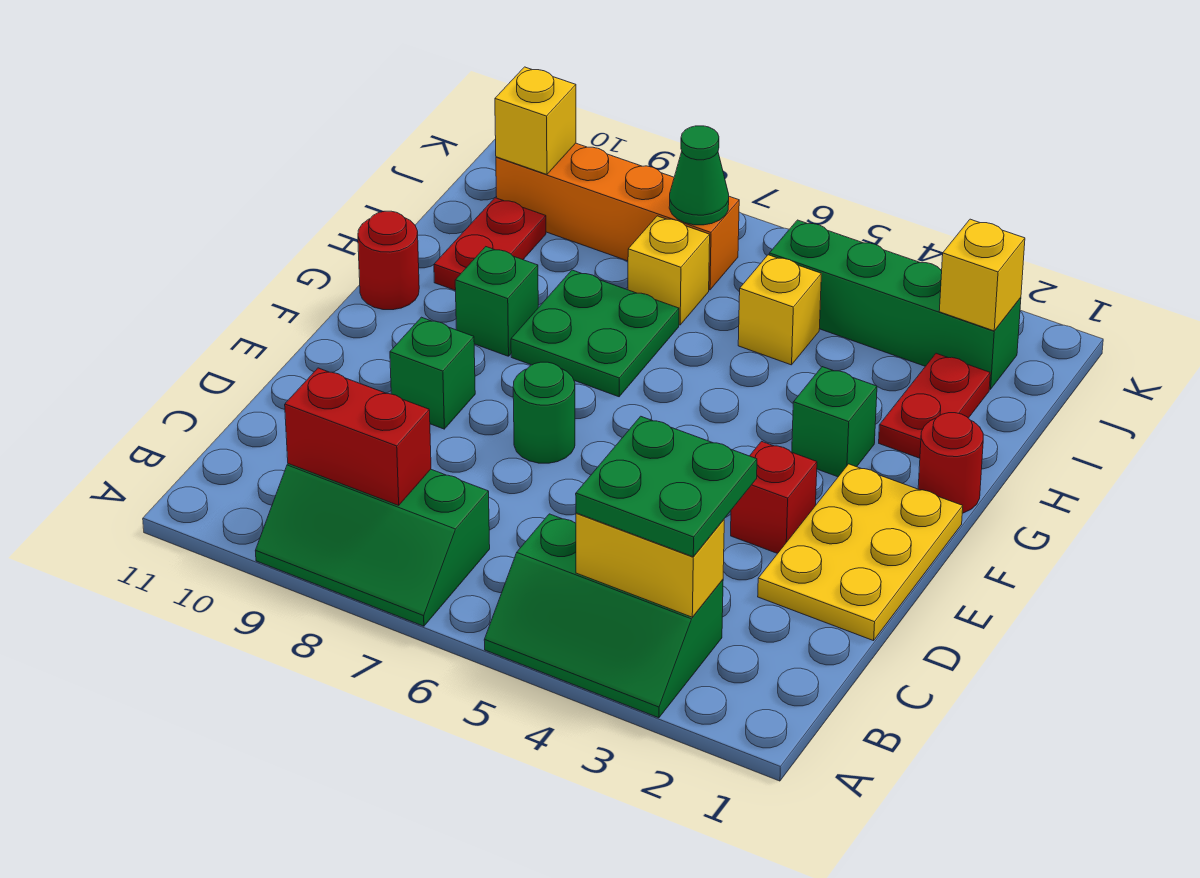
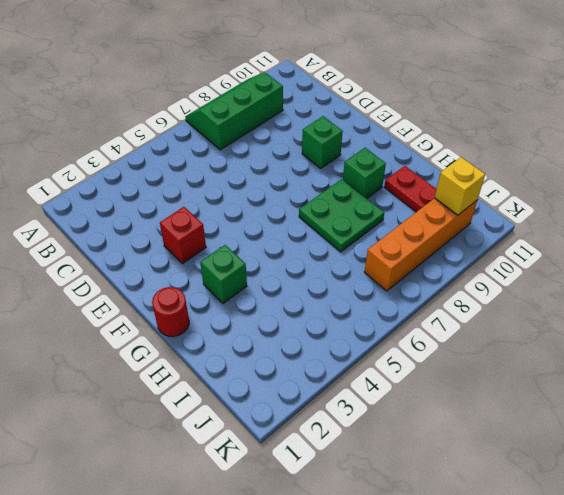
none -> green 2x3 slope [484,514,723,718]
none -> yellow 2x3 plate [758,464,963,641]
none -> green 1x1 round brick [513,362,575,463]

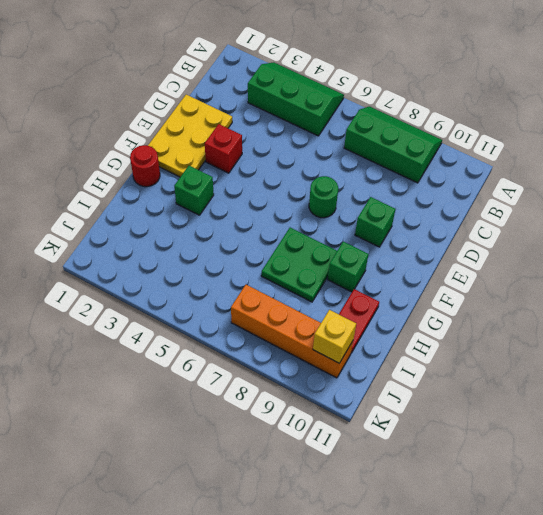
none -> red 1x1 round brick [358,211,419,310]
none -> red 1x2 plate [879,353,990,458]
none -> yellow 1x1 brick [738,255,821,365]

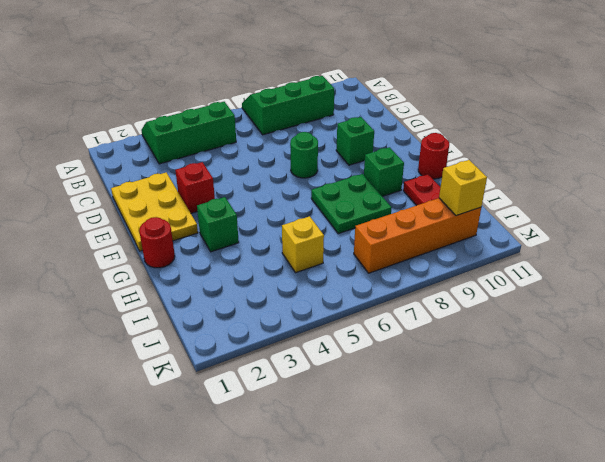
none -> red 1x2 plate [879,353,990,458]
none -> yellow 1x1 brick [628,216,710,325]
none -> green 1x4 brick [769,220,1021,389]

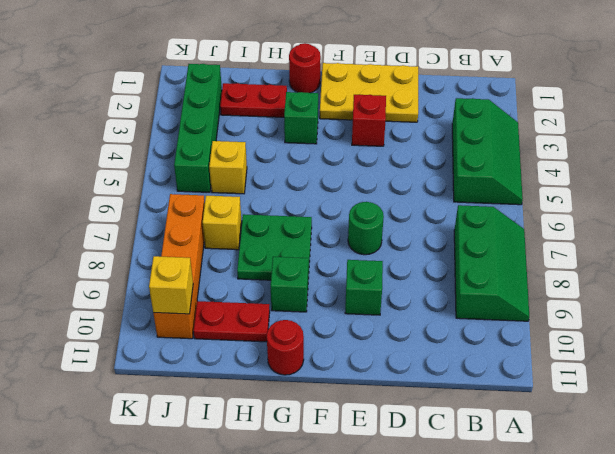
none -> yellow 1x2 brick [576,513,724,617]
none -> red 1x2 brick [285,368,431,505]
none -> yellow 1x1 brick [939,219,1025,331]

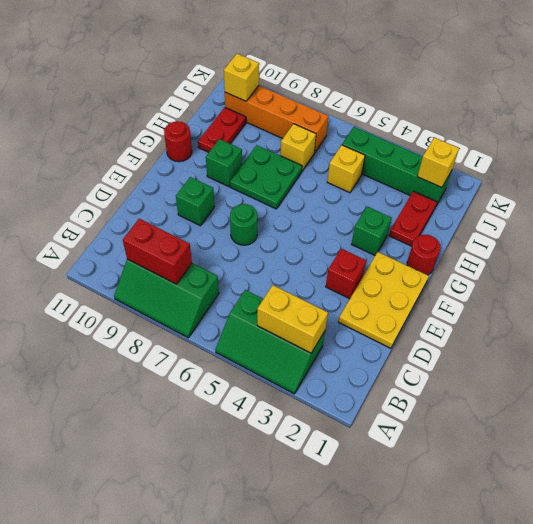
none -> green 1x1 cone [669,126,729,225]
none -> green 2x2 plate [576,416,757,557]

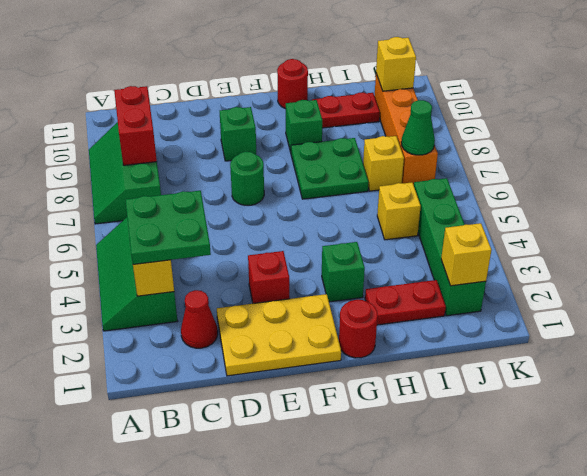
red 1x1 cone [181,290,218,348] -> none

